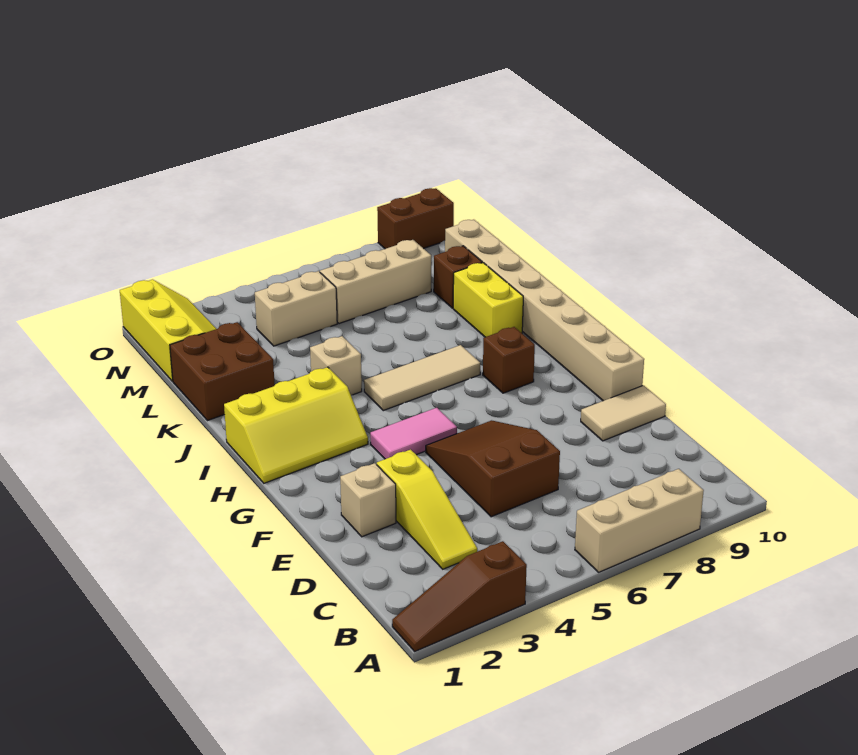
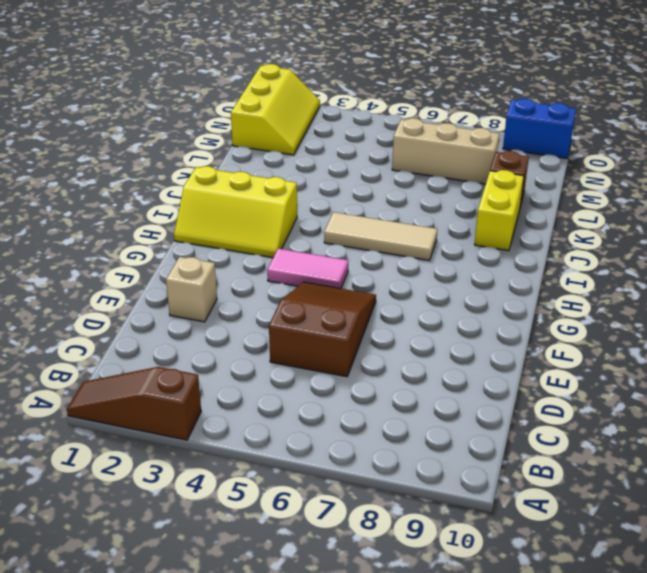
blue 1x2 brick [503,99,576,158] -> brown 1x2 brick [377,188,454,249]
none -> tan 1x3 brick [575,469,704,572]
none -> yellow 1x3 slope [377,450,477,569]
none -> tan 1x2 tile [581,385,666,441]

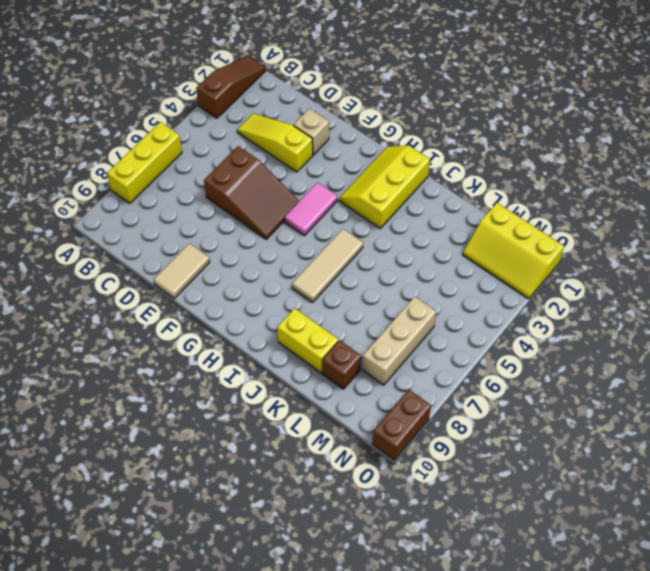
yellow 1x3 brick [107,122,182,203] -> tan 1x3 brick [575,469,704,572]
none -> tan 1x8 brick [445,220,644,401]
none -> brown 1x1 brick [483,327,535,393]
none -> tan 1x1 brick [310,336,362,395]

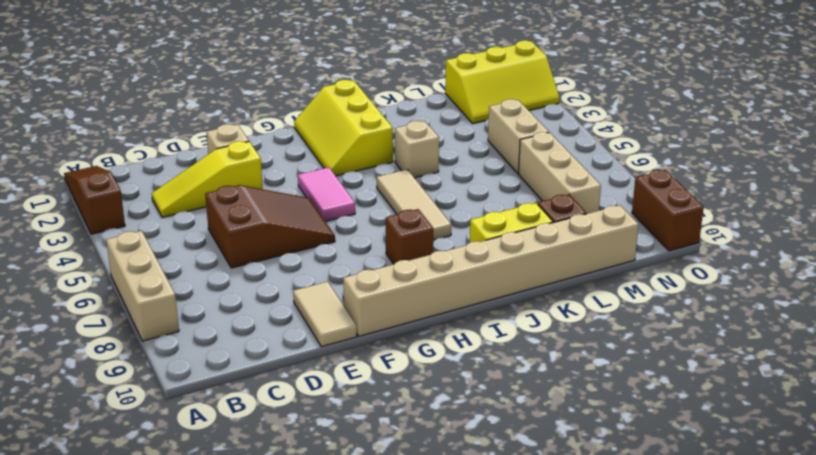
none -> brown 2x2 brick [170,322,275,421]

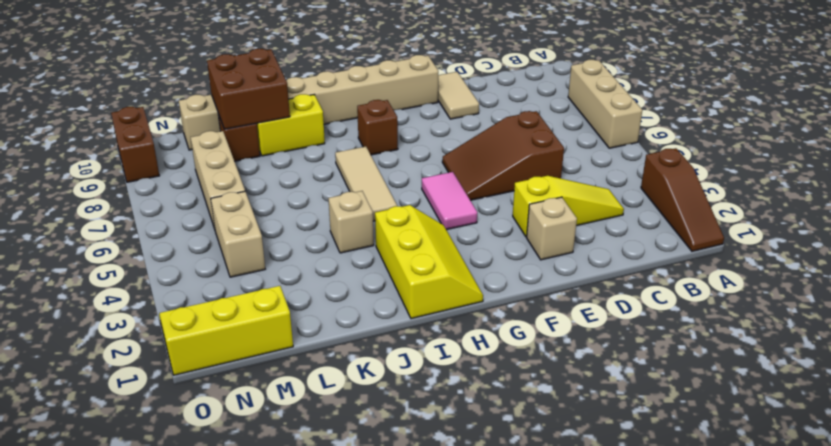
brown 2x2 brick [207,49,290,129] -> brown 2x2 brick moved to [170,322,275,421]

